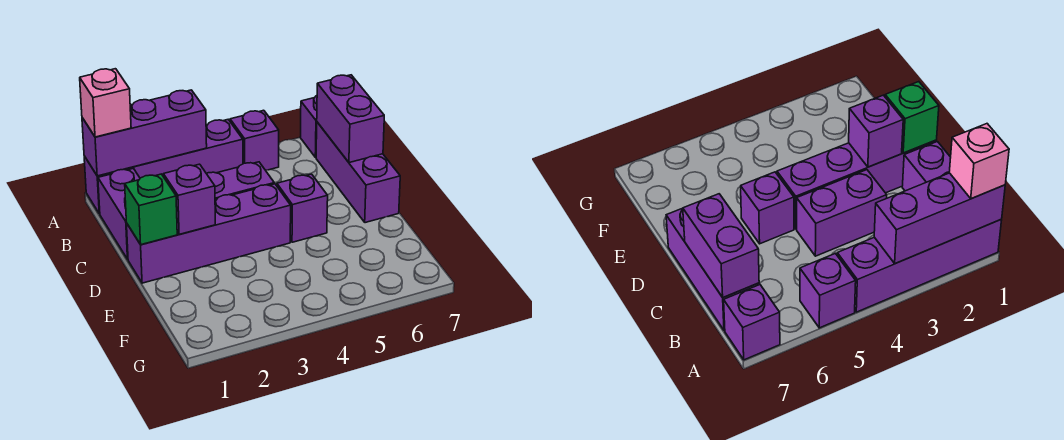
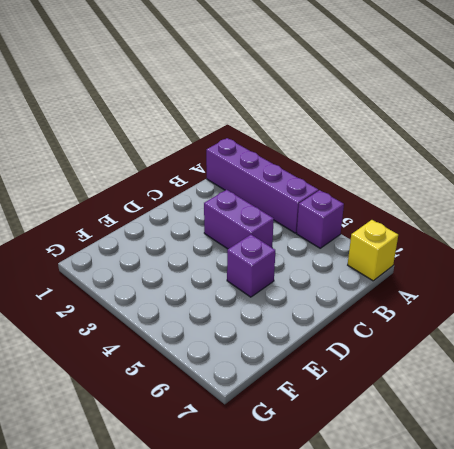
yellow 1x1 brick [348,220,398,281] -> purple 1x1 brick [300,96,317,158]
none -> purple 1x2 brick [98,168,140,259]
none -> purple 1x3 brick [316,122,400,223]
none -> purple 1x4 brick [127,184,291,283]

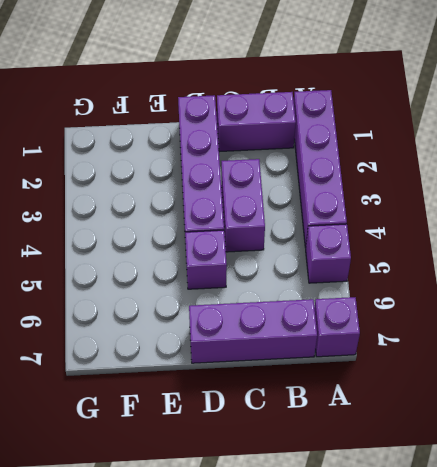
none -> purple 1x3 brick [82,90,207,176]
none -> purple 1x2 brick [317,75,384,163]
none -> green 1x1 brick [125,174,177,245]

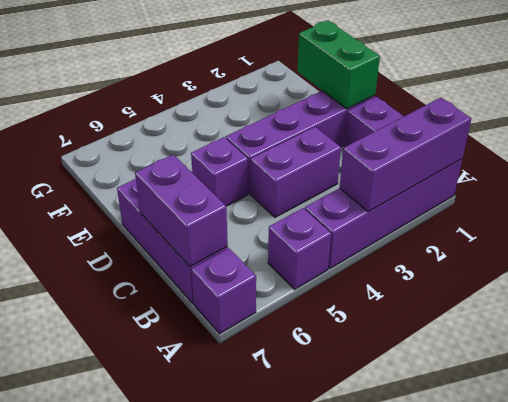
green 1x2 brick [297,21,380,109] -> green 1x1 brick [125,174,177,245]
none -> purple 1x1 brick [163,164,215,235]
none -> pink 1x1 brick [80,69,131,137]

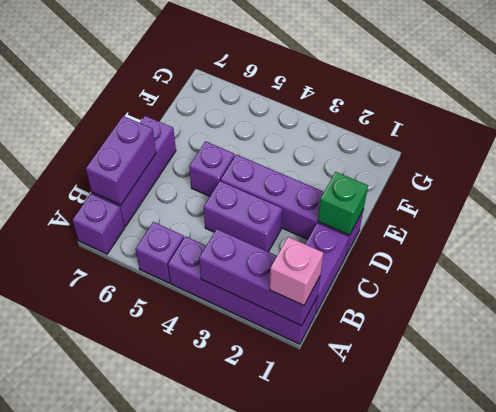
none -> purple 1x1 brick [163,164,215,235]

